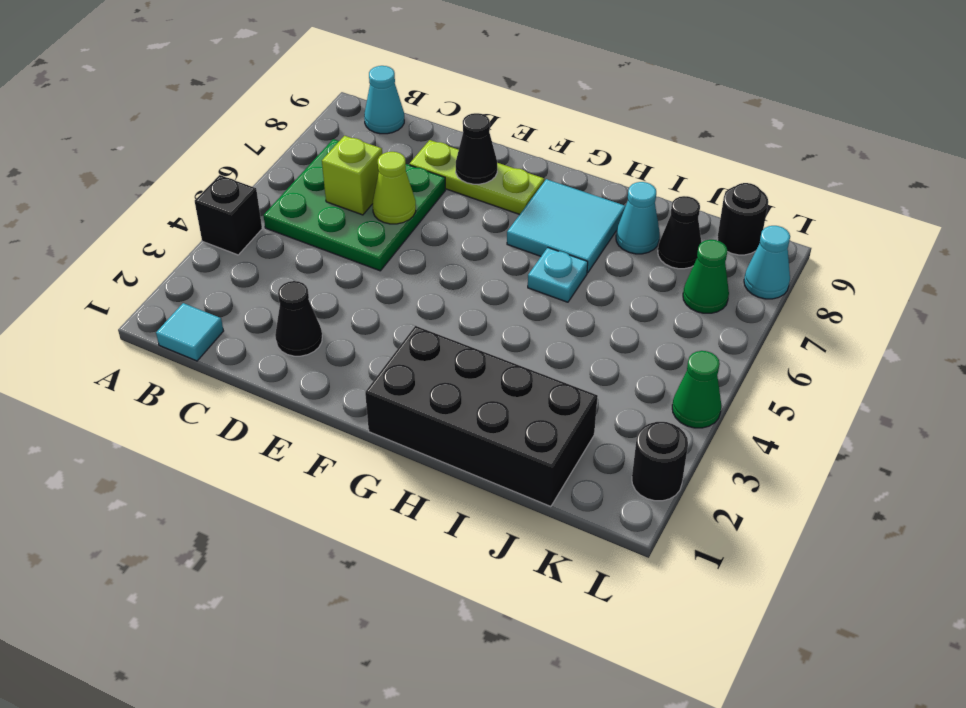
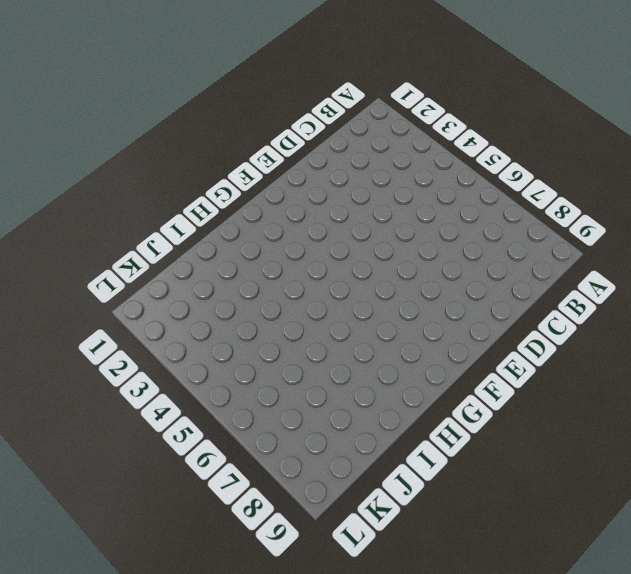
none -> black 1x1 brick [195,175,262,255]
none -> cyan 1x1 tile [156,303,223,361]
none -> green 3x3 plate [263,139,445,271]

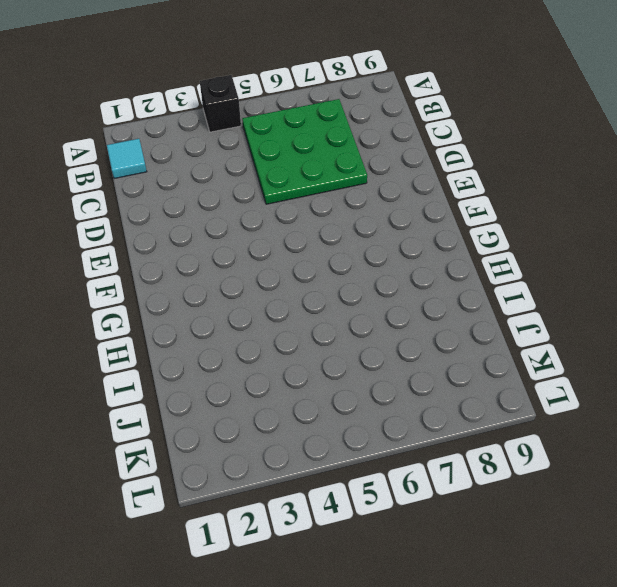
none -> cyan 1x1 cone [364,66,404,134]
none -> black 1x1 cone [275,281,322,356]
none -> lime 1x3 plate [409,140,544,215]

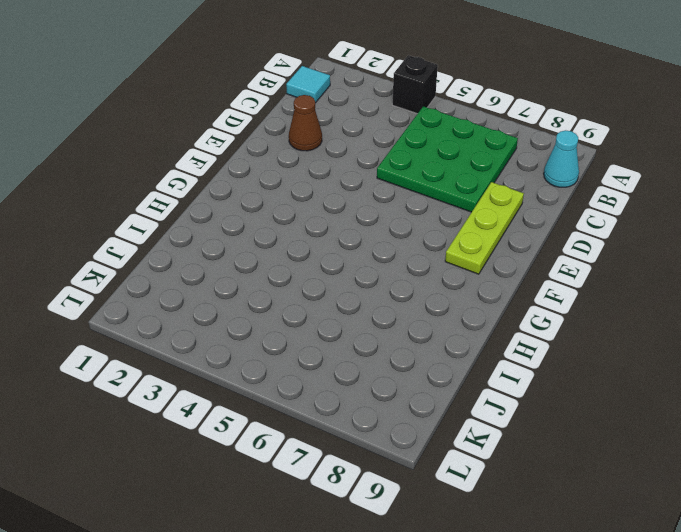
brown 1x1 cone [289,95,322,151] -> black 1x1 cone [275,281,322,356]
none -> black 2x4 brick [365,326,598,507]
none -> cyan 2x2 tile [507,179,626,273]
none -> cyan 1x1 plate [528,248,588,302]

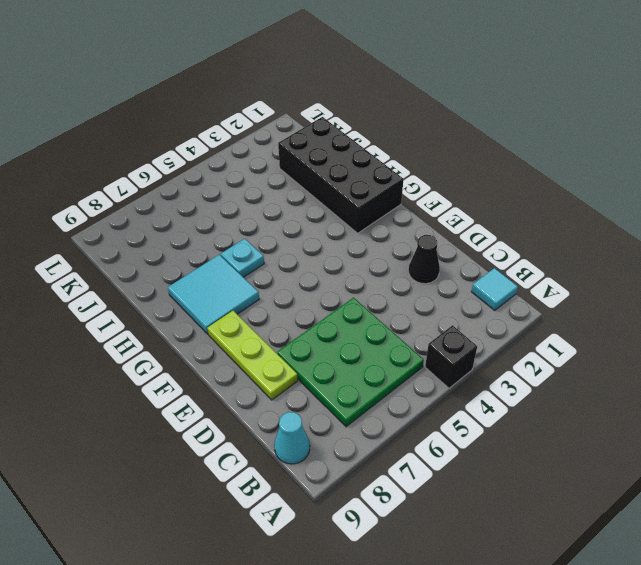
none -> cyan 1x1 cone [616,182,660,254]
none -> black 1x1 cone [658,196,702,269]
none -> green 1x1 cone [683,240,729,313]

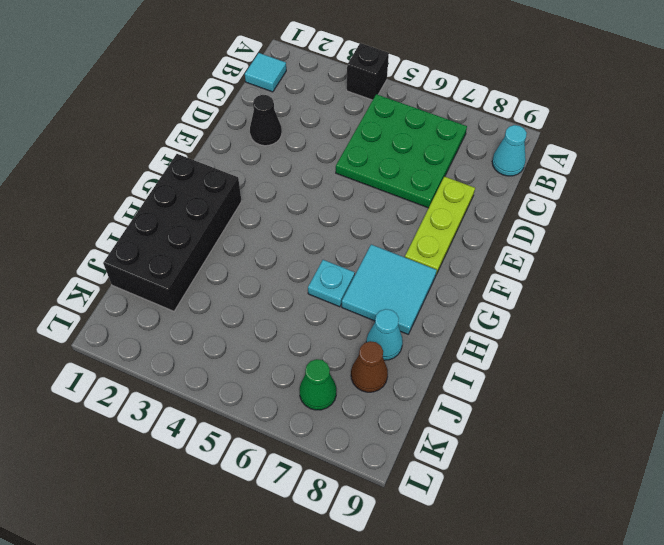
brown 1x1 cone [351,341,388,392] -> black 1x1 cone [658,196,702,269]
none -> black 1x1 round brick [717,183,768,255]
none -> black 1x1 round brick [632,422,688,501]
none -> green 1x1 cone [672,351,721,428]

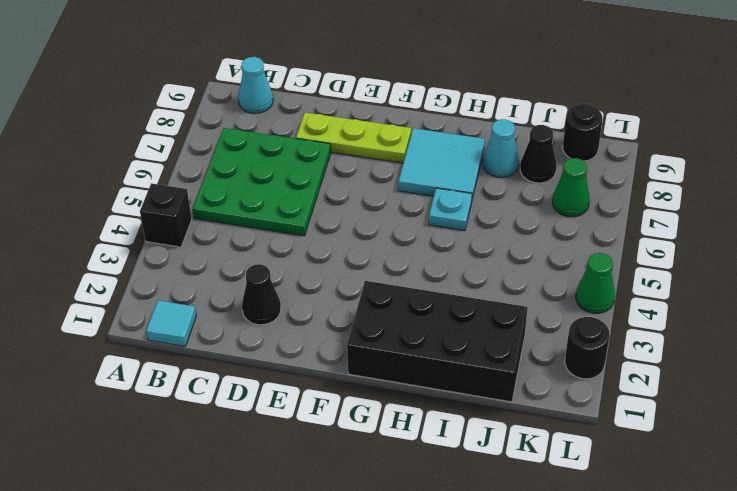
none -> cyan 1x1 cone [744,226,790,299]
none -> lime 1x1 brick [322,136,382,215]
none -> lime 1x1 cone [372,152,416,224]

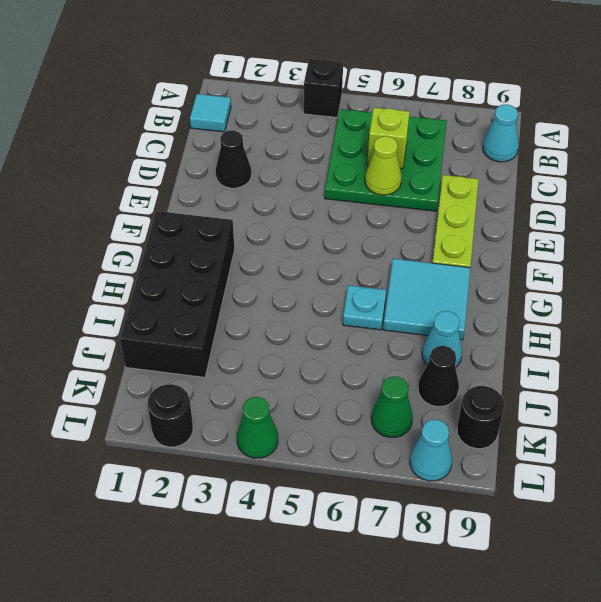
none -> black 1x1 cone [456,113,497,184]

